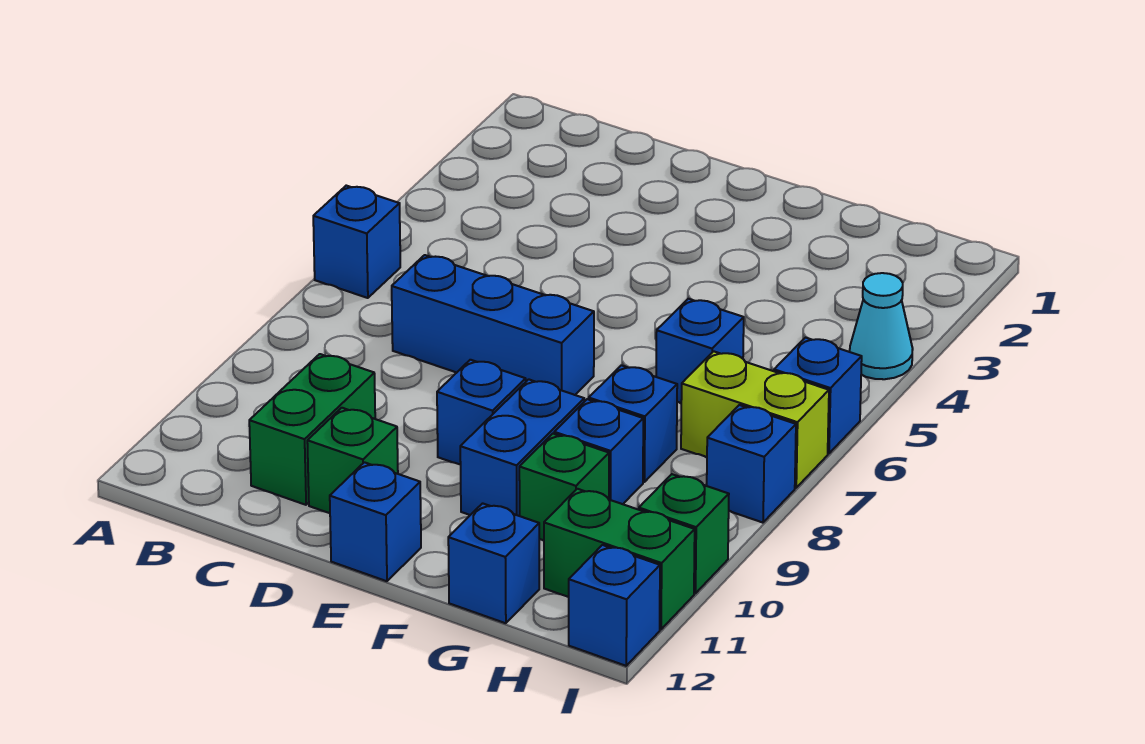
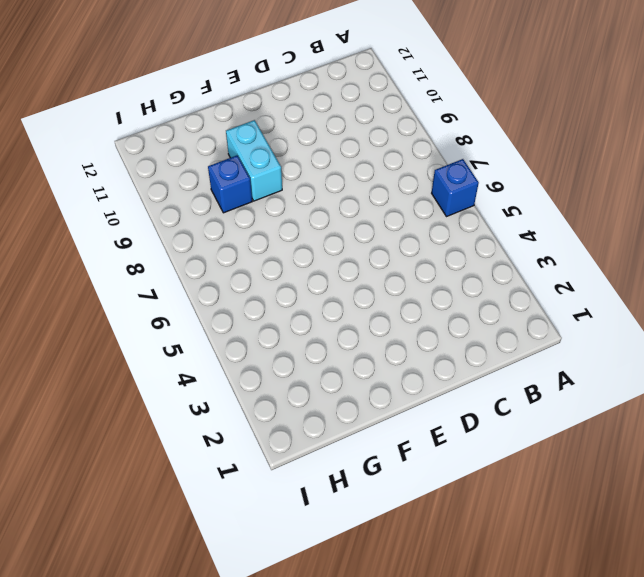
cyan 1x2 brick [226,120,282,201] -> blue 1x2 brick [460,379,584,516]
none -> blue 1x3 brick [392,255,594,395]
none -> green 1x2 brick [249,354,375,505]
none -> green 1x1 brick [307,408,398,513]

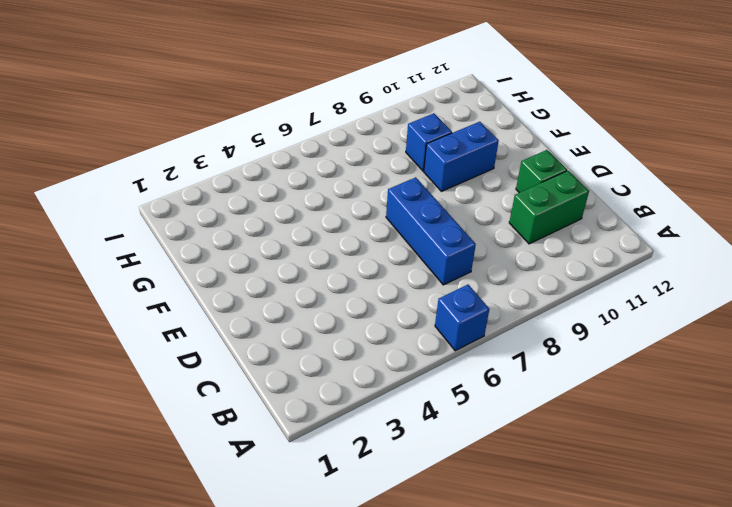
none -> blue 1x1 brick [437,360,526,465]
none -> blue 1x1 brick [330,462,421,581]
none -> blue 1x1 brick [656,299,744,403]

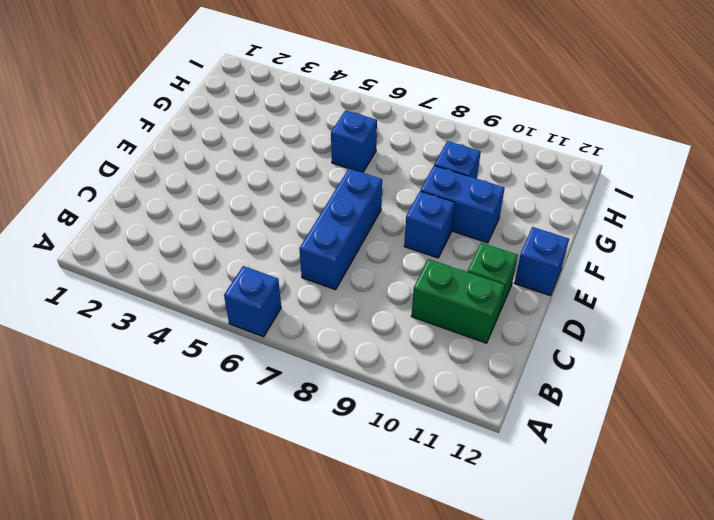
none -> blue 1x1 brick [589,365,677,482]
none -> green 1x1 brick [519,434,609,541]
none -> blue 1x1 brick [448,503,539,623]

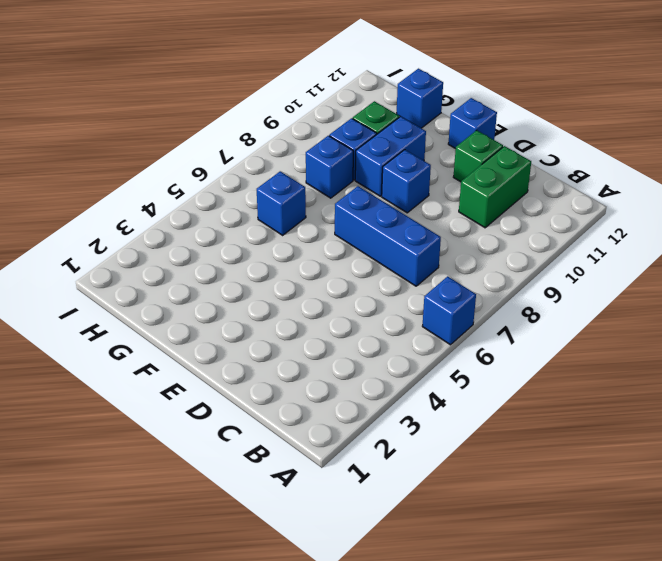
none -> lime 1x2 brick [681,351,829,488]
none -> green 1x2 brick [544,489,695,629]
none -> cyan 1x1 cone [850,273,913,379]

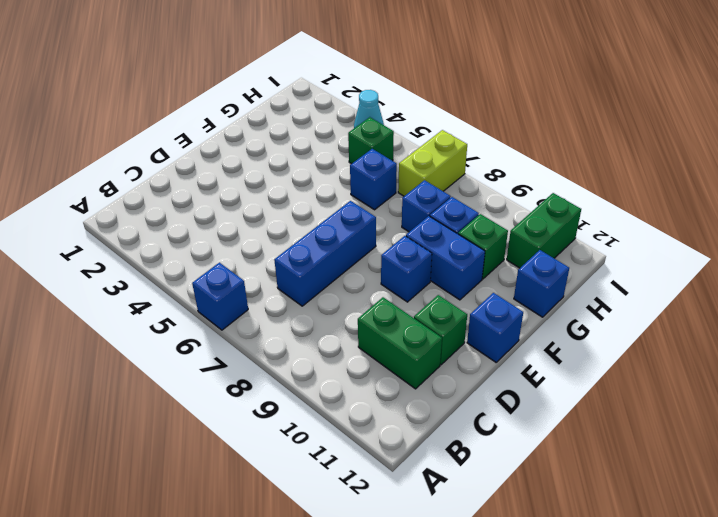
green 1x1 brick [348,117,394,164] -> green 1x1 brick moved to [639,474,729,593]
none -> blue 1x1 brick [774,338,862,453]
none -> blue 1x1 brick [707,405,796,523]
none -> blue 1x1 brick [569,545,660,666]

